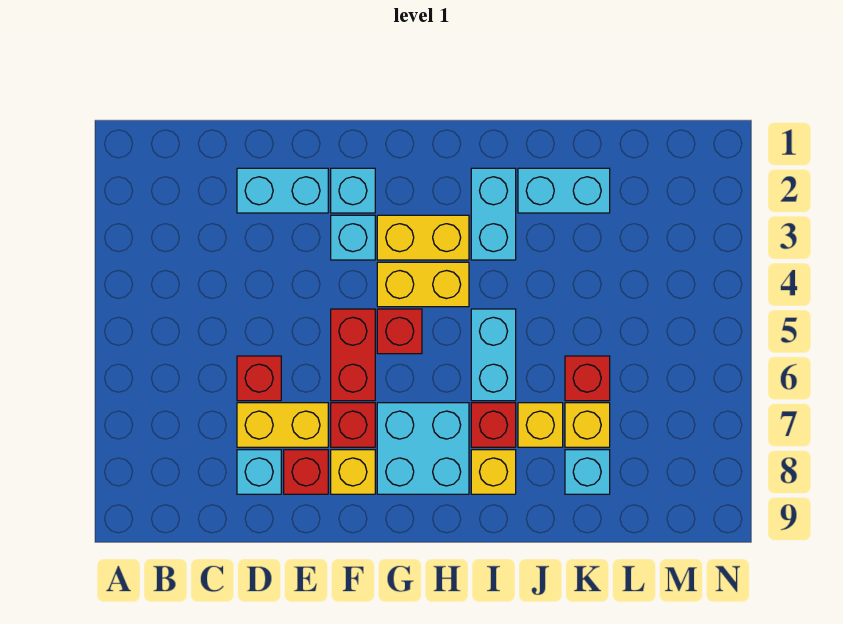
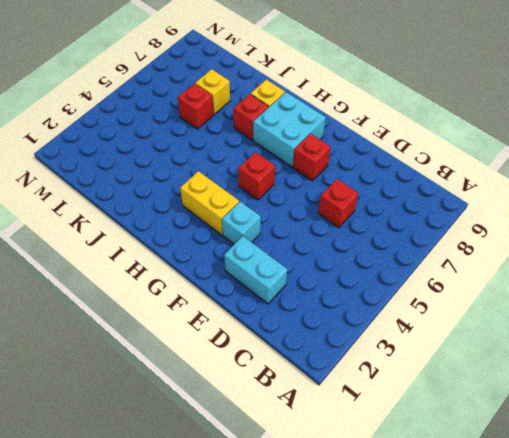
none -> yellow 1x2 brick [237,403,328,447]
none -> cyan 1x1 brick [237,450,281,494]
none -> red 1x1 brick [284,450,328,494]

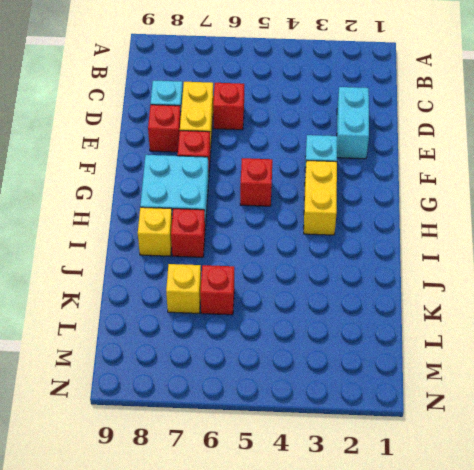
none -> cyan 1x1 brick [331,168,375,213]
none -> red 1x2 brick [331,309,375,401]
none -> yellow 1x1 brick [331,450,375,494]

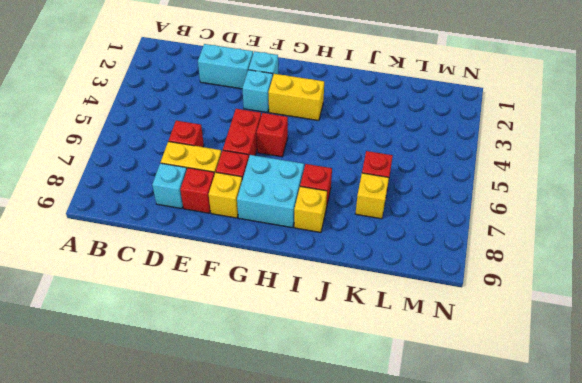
none -> yellow 1x2 brick [377,262,469,307]
none -> cyan 1x2 brick [471,168,516,260]
none -> cyan 1x2 brick [471,309,516,401]

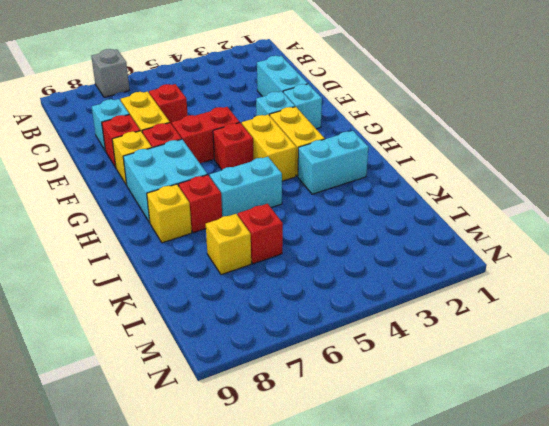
grey 1x1 brick [91,49,130,97] -> none
none -> cyan 1x2 brick [518,168,610,213]
none -> yellow 1x1 brick [518,403,563,447]
none -> cyan 1x1 brick [565,450,610,494]

